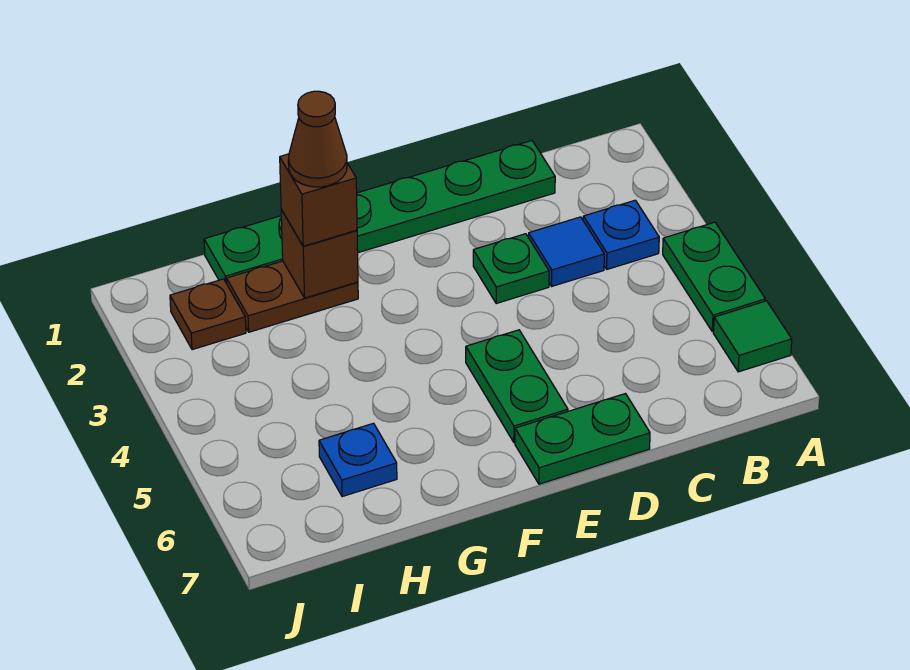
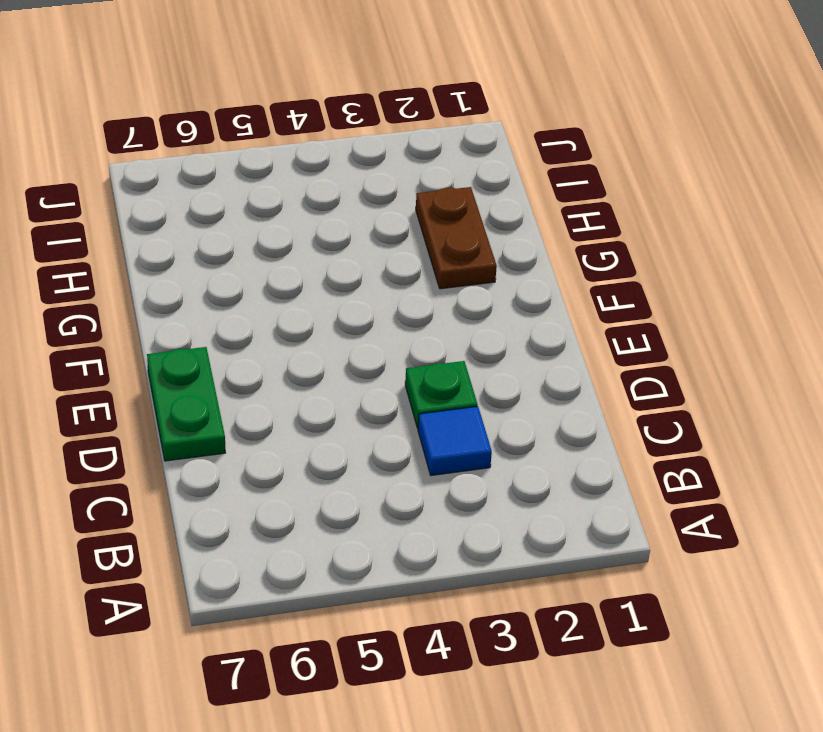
none -> green 1x2 plate [663,222,765,332]
none -> green 1x1 tile [714,301,792,372]
none -> blue 1x1 plate [583,200,659,269]

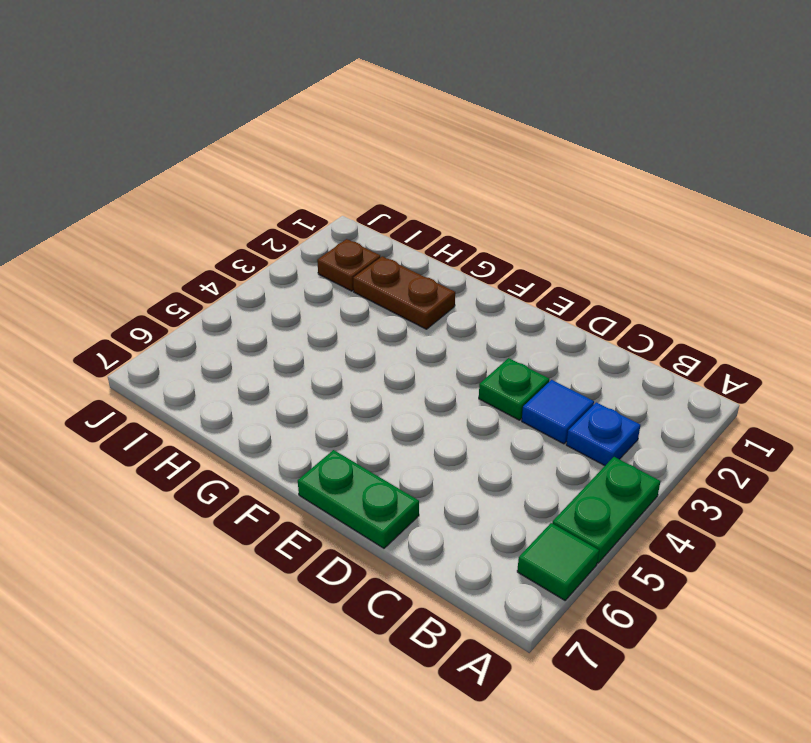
none -> green 1x6 plate [204,141,555,283]
none -> green 1x2 plate [466,330,568,442]
none -> blue 1x1 plate [319,423,397,497]

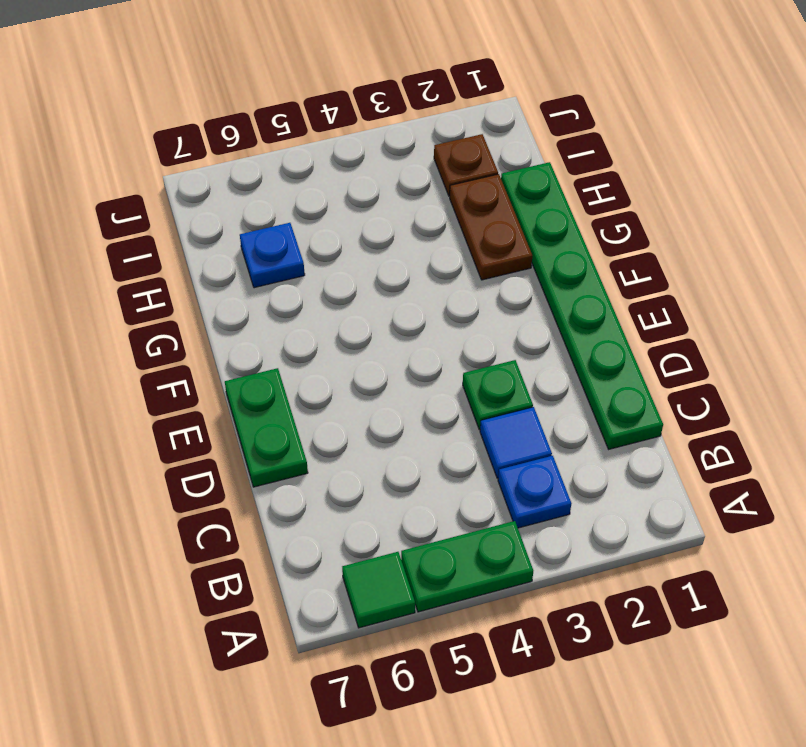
none -> green 1x2 plate [466,330,568,442]
none -> brown 1x1 brick [281,210,358,298]
none -> brown 1x1 brick [280,154,357,246]

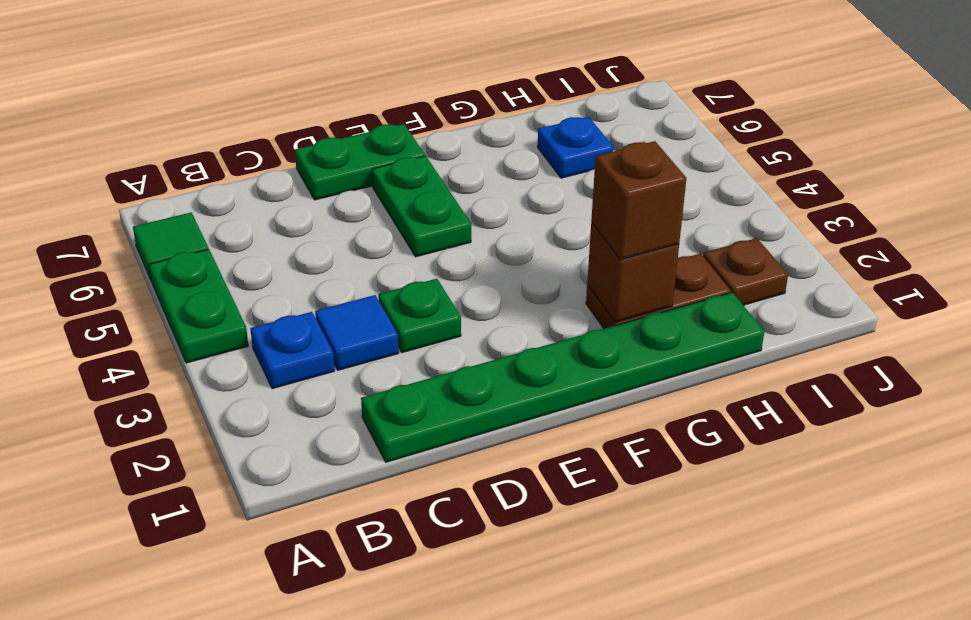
none -> brown 1x1 cone [288,91,347,187]

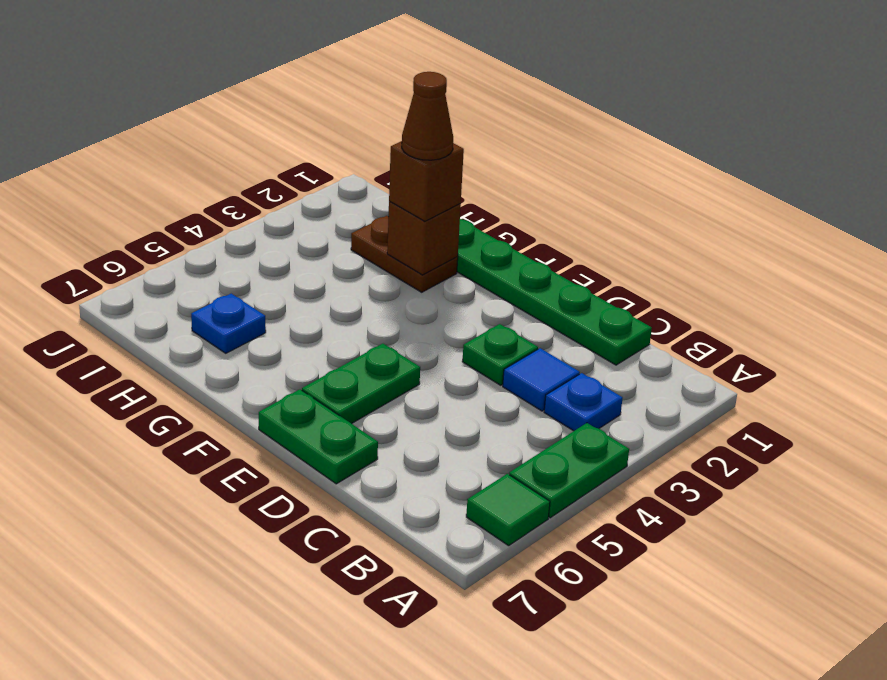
none -> brown 1x1 plate [170,279,246,350]

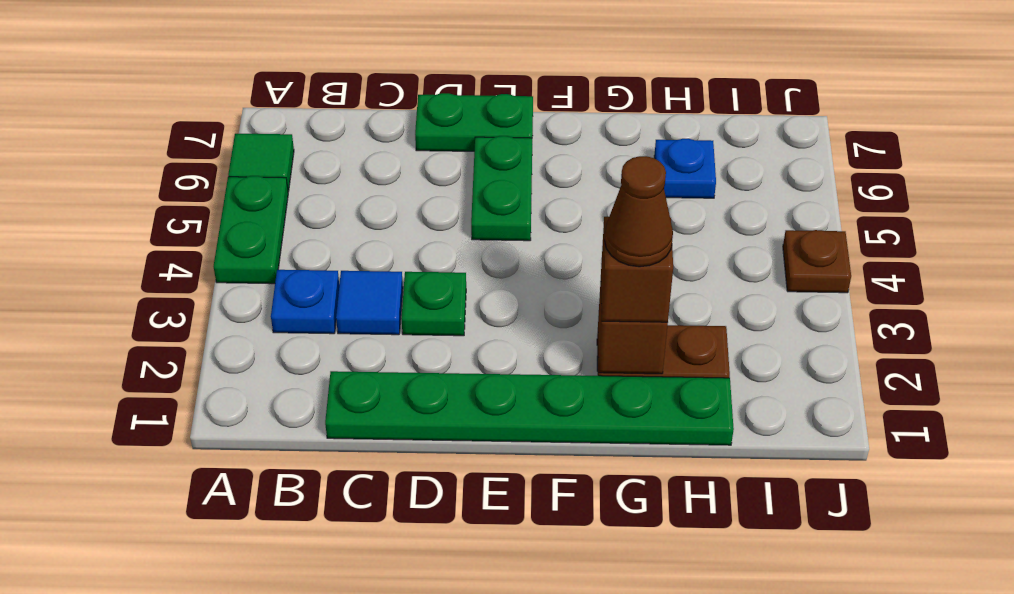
brown 1x1 plate [783,230,851,293] -> brown 1x1 plate moved to [170,279,246,350]

